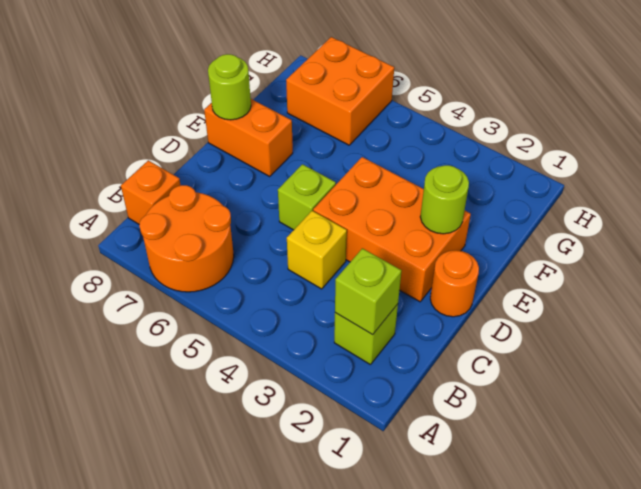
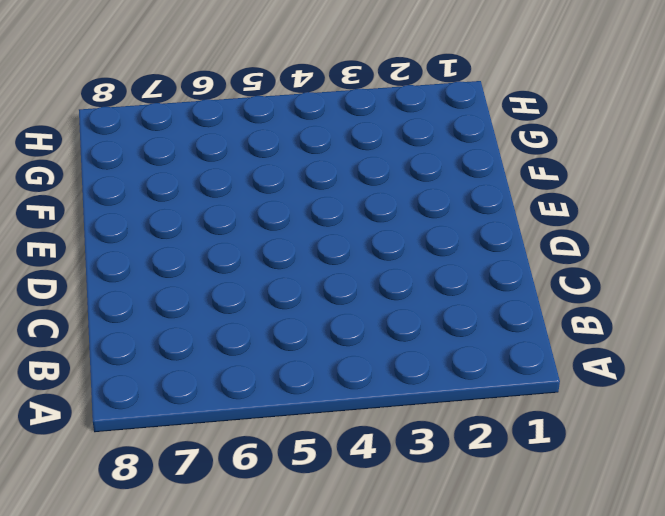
none -> orange 2x2 round brick [139,185,234,292]
none -> lime 1x1 brick [334,304,398,365]
none -> orange 1x1 brick [121,160,181,224]

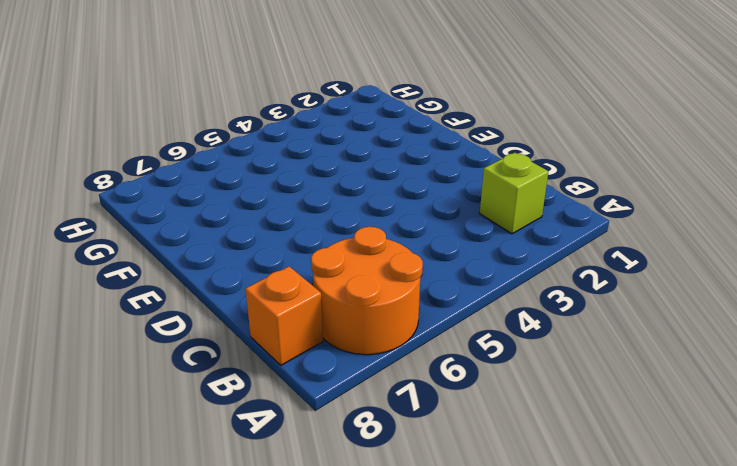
none -> yellow 1x1 brick [287,211,347,289]
none -> orange 1x1 round brick [430,250,479,317]
none -> orange 2x3 brick [313,157,471,302]

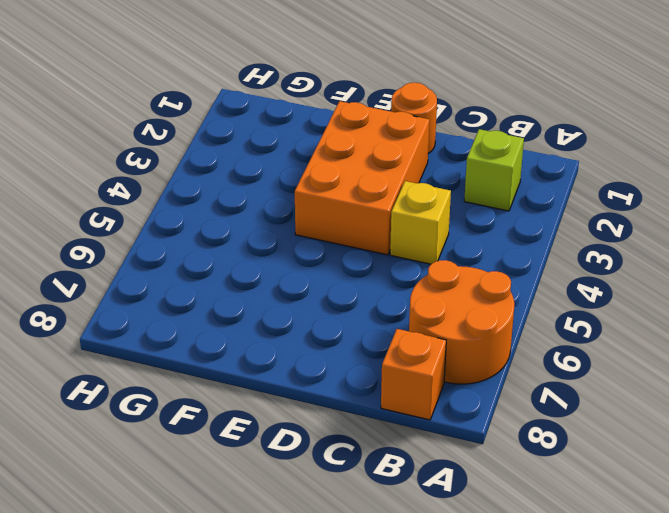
none -> lime 1x1 brick [278,164,336,230]
none -> orange 1x2 brick [204,99,293,176]
none -> orange 2x2 brick [286,37,394,145]

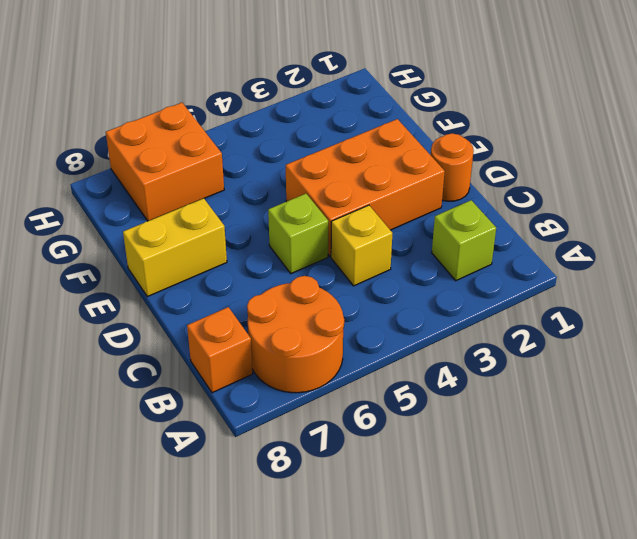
yellow 1x2 brick [123,198,227,297] -> orange 1x2 brick [204,99,293,176]
none -> lime 1x1 brick [335,248,402,335]
none -> lime 1x1 round brick [420,165,469,234]
none -> lime 1x1 round brick [208,54,251,120]

